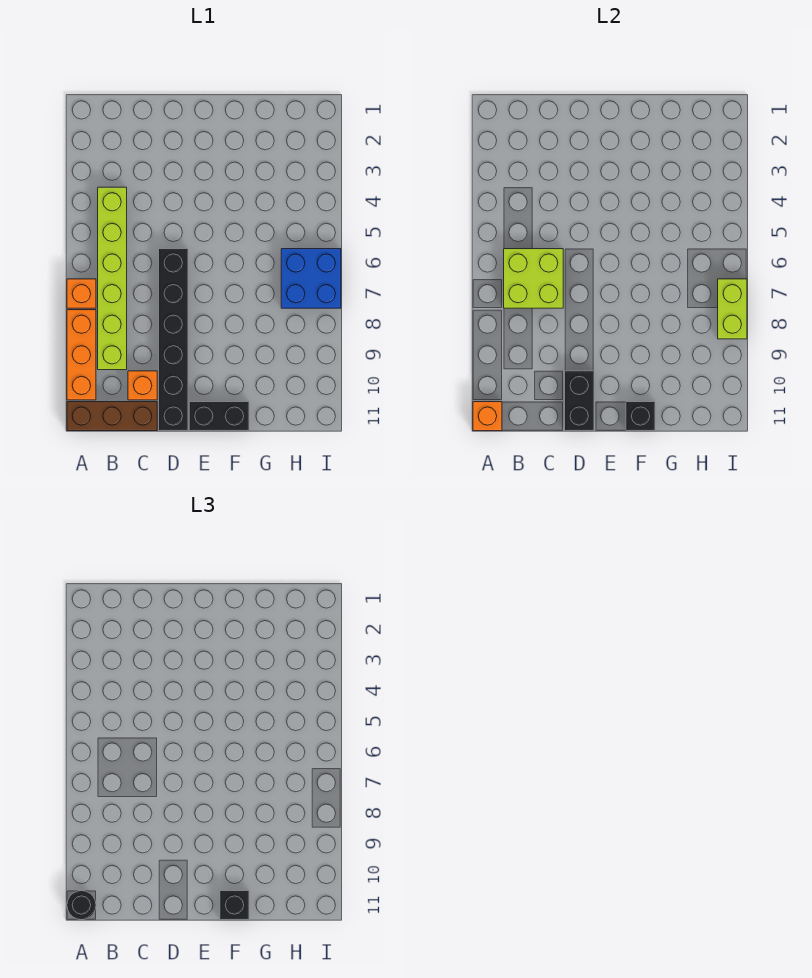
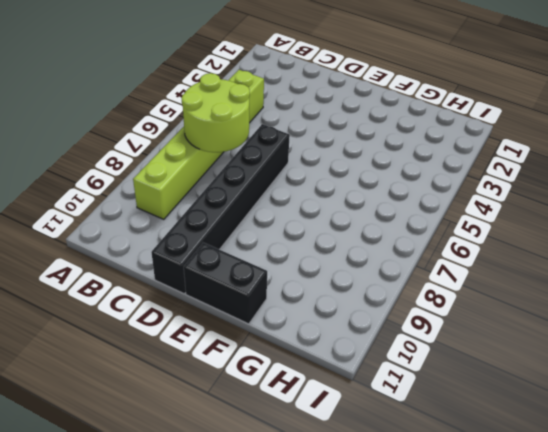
lime 2x2 round brick [182,73,250,152] -> lime 2x2 brick [504,249,563,308]
none -> orange 1x1 brick [67,279,96,308]
none -> orange 1x3 brick [67,310,96,400]
none -> brown 1x3 brick [67,402,157,431]

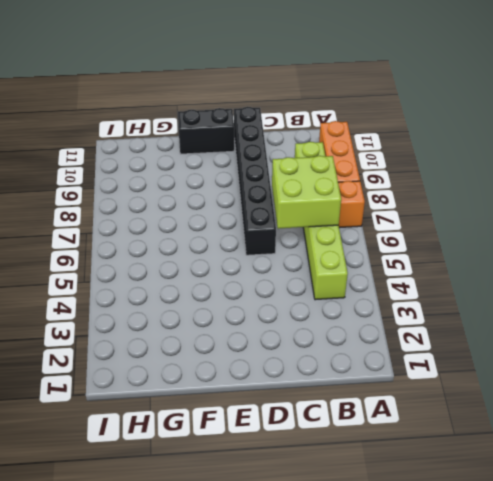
none -> brown 1x3 brick [67,402,157,431]
none -> orange 1x1 brick [128,371,157,400]
none -> blue 2x2 brick [281,249,341,308]

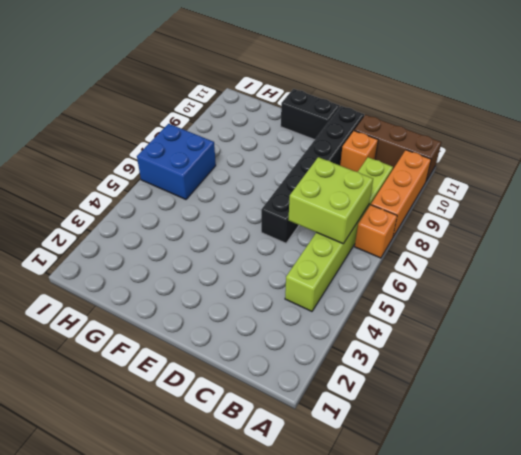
none -> orange 1x1 brick [473,402,502,431]
none -> black 1x2 brick [565,371,594,431]
none -> black 1x1 brick [626,402,655,431]

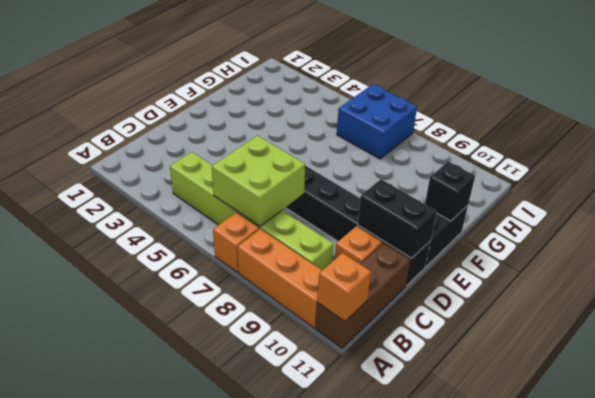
none -> lime 1x2 brick [718,279,747,339]
none -> black 1x1 round brick [67,891,96,920]
none -> black 1x1 brick [220,891,249,920]

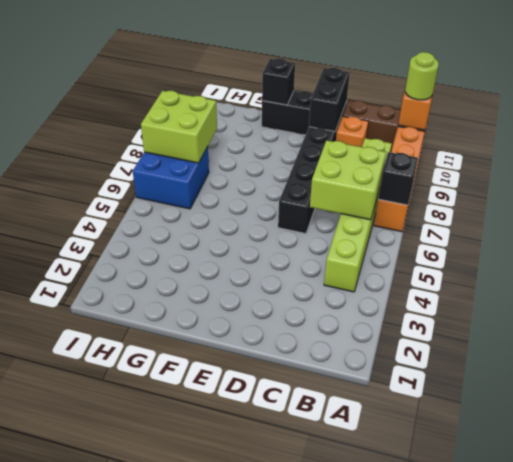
black 1x1 brick [378,152,418,205] -> black 1x1 brick moved to [220,891,249,920]
lime 1x1 round brick [405,52,439,100] -> black 1x1 round brick [67,891,96,920]
lime 2x2 brick [141,91,217,163] -> lime 1x2 brick [718,279,747,339]

